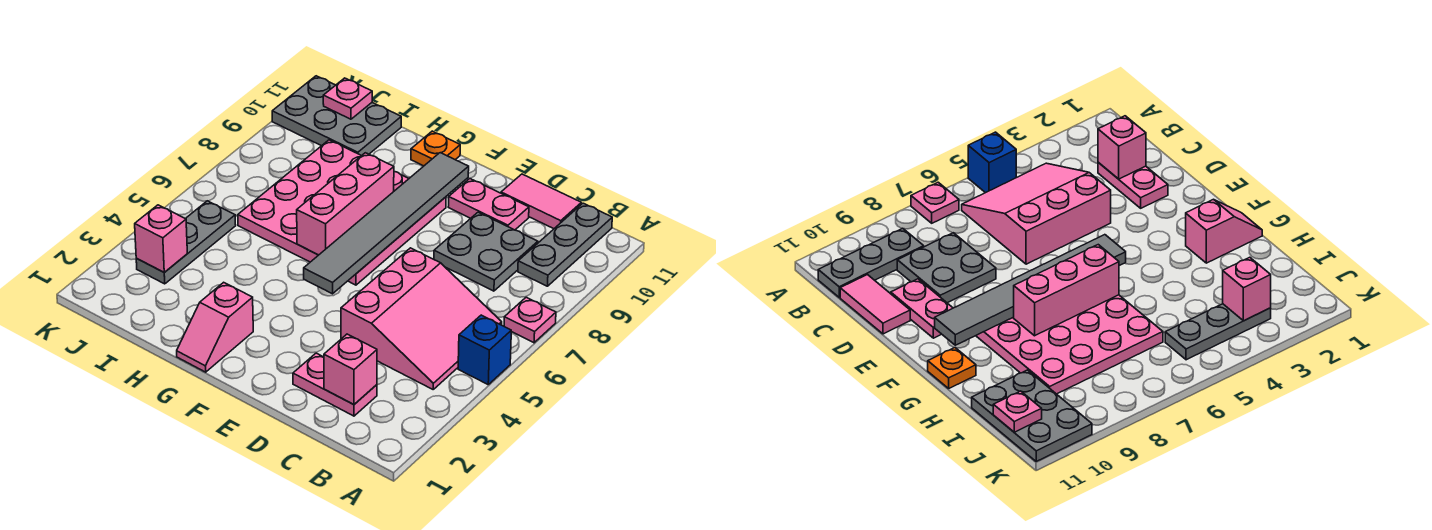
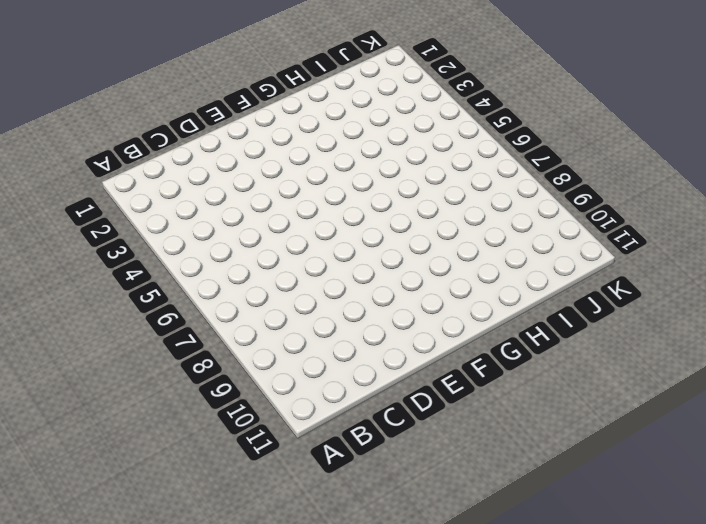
none -> blue 1x1 brick [458,315,511,384]
none -> pink 1x1 plate [504,297,556,343]
none -> pink 3x3 slope [341,248,502,389]

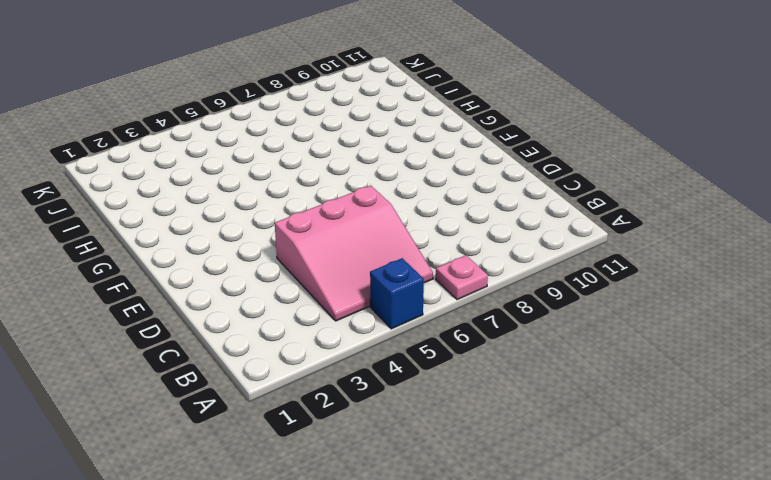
none -> grey 1x3 plate [518,203,612,286]
none -> pink 1x2 plate [293,353,377,416]
none -> grey 2x2 plate [434,212,538,291]

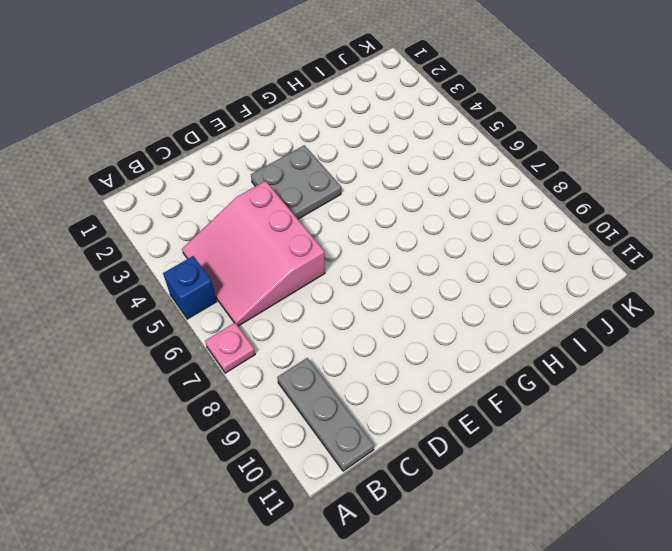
grey 2x2 plate [251,145,341,219] -> grey 2x2 plate moved to [434,212,538,291]
none -> pink 1x2 plate [293,353,377,416]
none -> pink 1x2 tile [501,174,581,229]
none -> pink 1x2 plate [448,179,529,230]

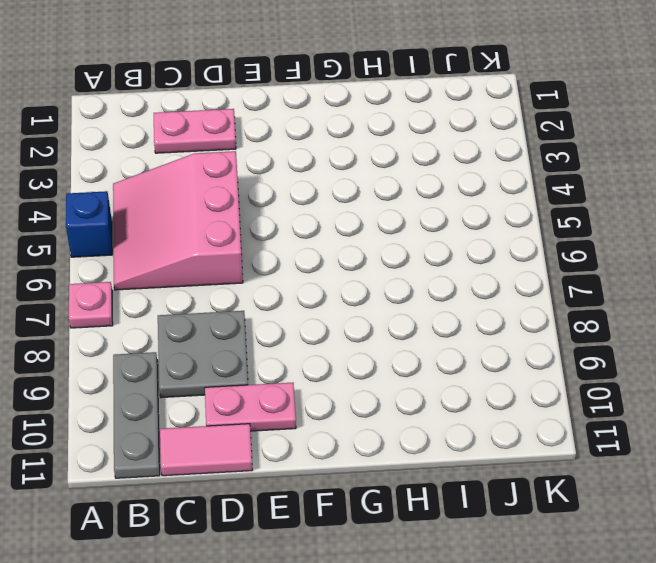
none -> pink 4x4 plate [238,140,446,285]
none -> pink 1x2 slope [177,282,253,372]
none -> orange 1x1 plate [411,131,460,166]

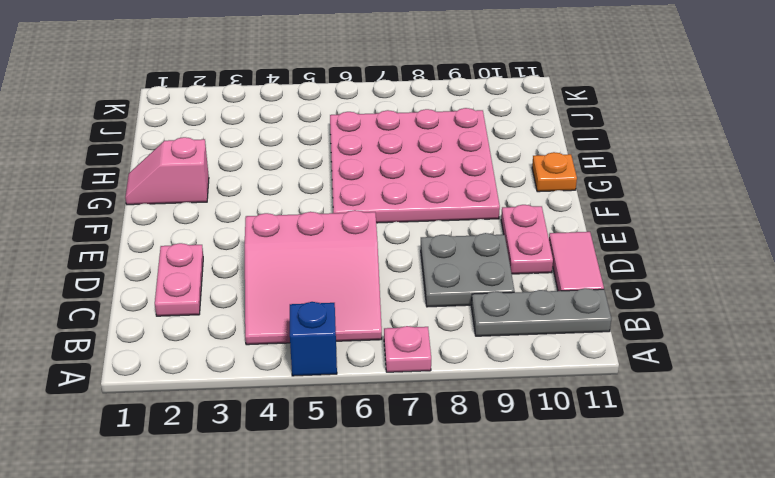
none -> grey 2x3 plate [272,76,401,156]
none -> grey 1x3 plate [136,201,236,284]
none -> pink 1x1 brick [324,334,377,405]

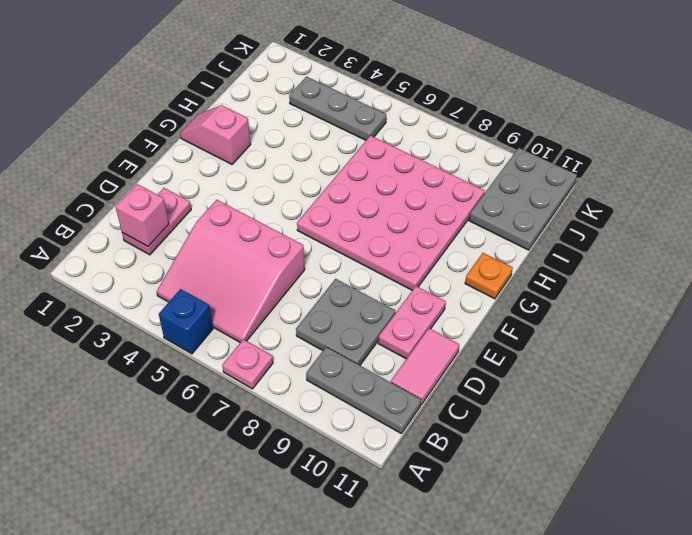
none -> grey 1x6 tile [304,153,469,294]
none -> pink 1x3 brick [297,153,394,255]
none -> pink 1x1 brick [135,205,187,272]

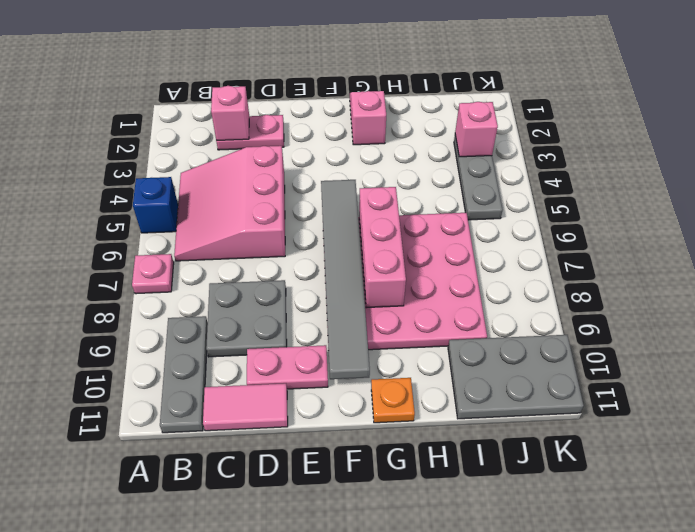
none -> pink 1x1 plate [323,78,372,119]

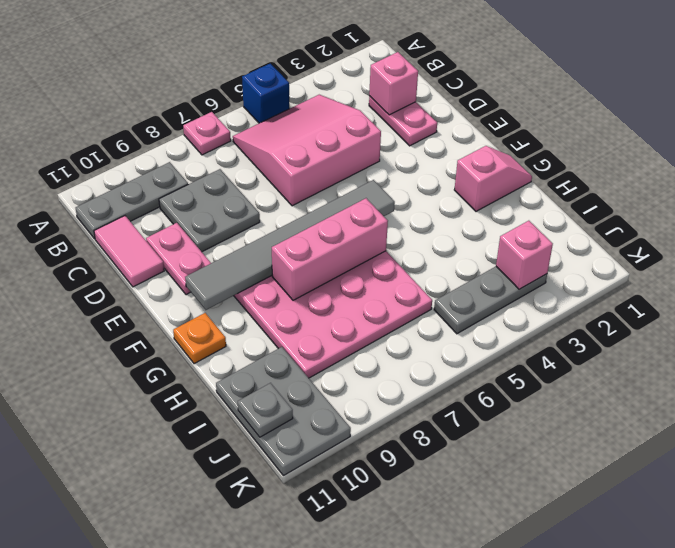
grey 1x1 plate [238,383,293,437] -> pink 1x1 plate [323,78,372,119]

